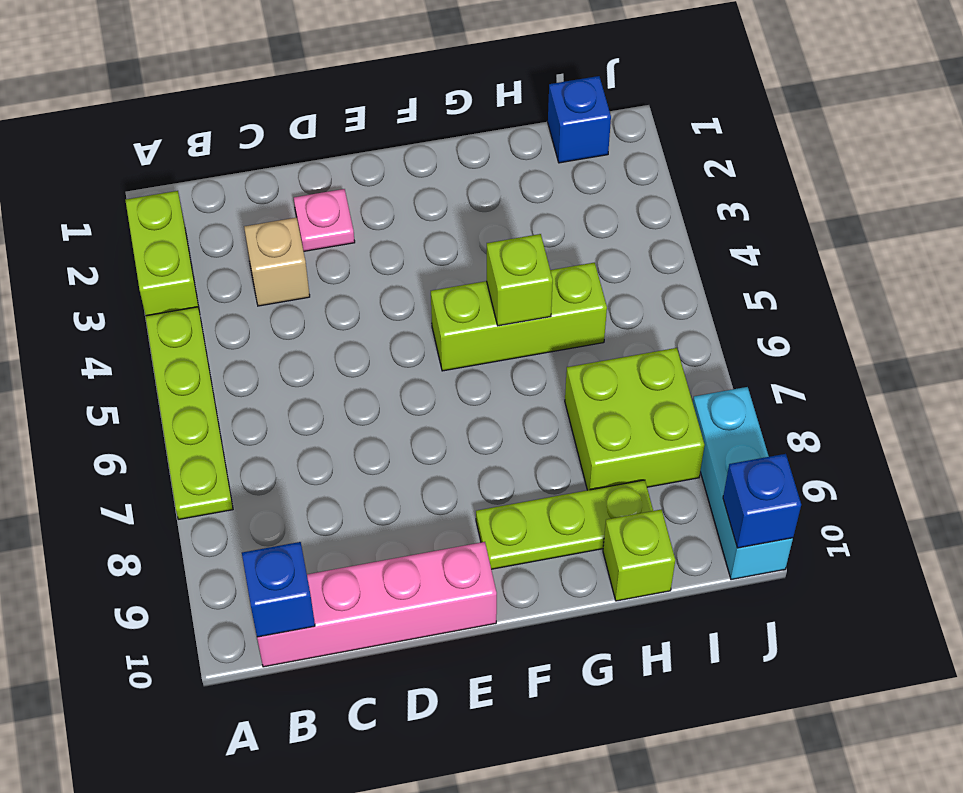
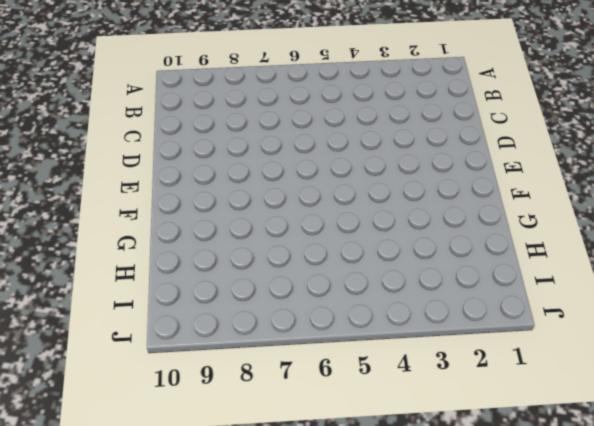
none -> lime 1x2 brick [125,191,199,316]
none -> lime 1x4 plate [145,307,233,519]
none -> pink 1x4 brick [257,542,497,667]

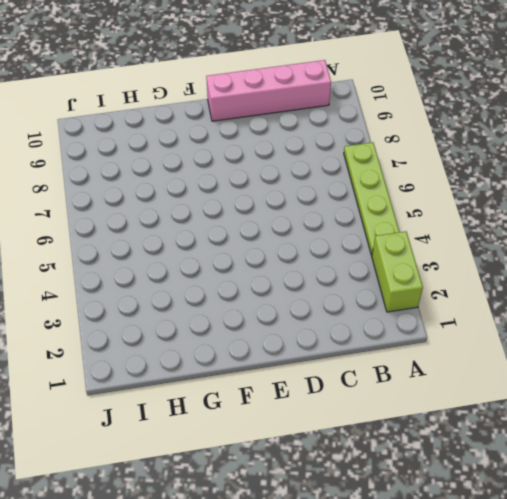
none -> tan 1x1 brick [244,218,310,306]
none -> pink 1x1 plate [294,189,355,251]
none -> lime 1x3 brick [431,263,607,371]

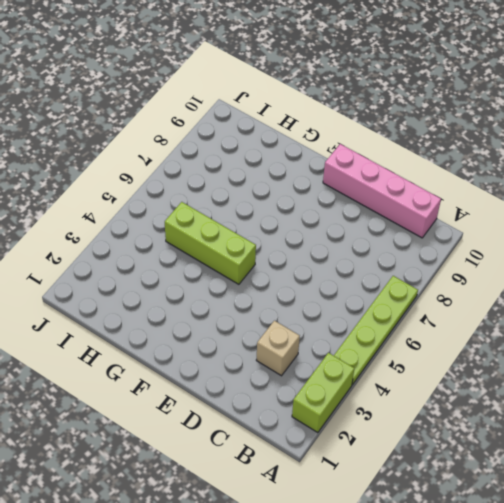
none -> pink 1x1 plate [294,189,355,251]
none -> lime 1x3 plate [476,480,653,569]
none -> lime 2x2 brick [565,348,705,490]

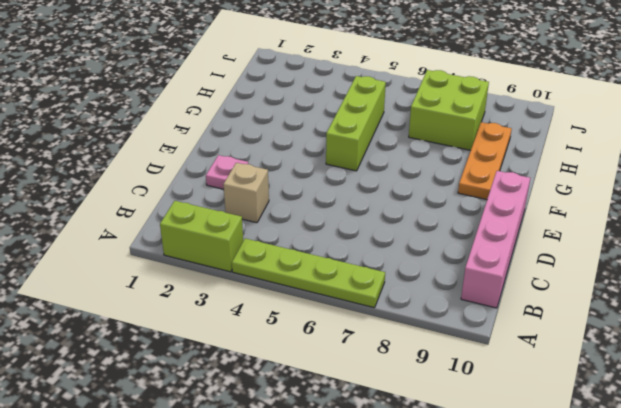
orange 1x3 plate [458,122,512,200] -> lime 1x3 plate [476,480,653,569]
none -> lime 1x1 brick [603,509,675,601]
none -> blue 1x1 brick [548,76,611,163]
none -> cyan 1x3 brick [693,387,793,580]

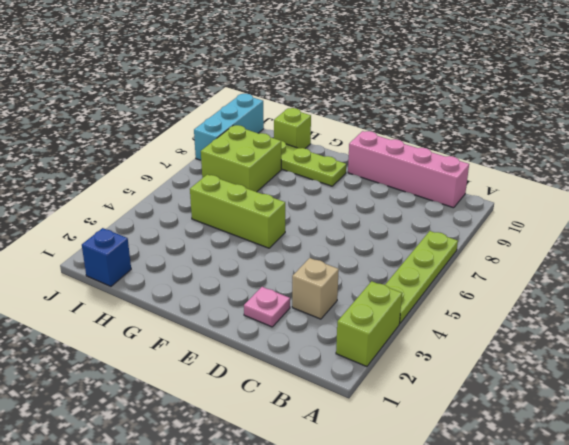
none -> blue 1x1 brick [242,542,315,637]
none -> lime 1x1 brick [487,234,553,326]
none -> blue 1x1 brick [723,454,801,548]

